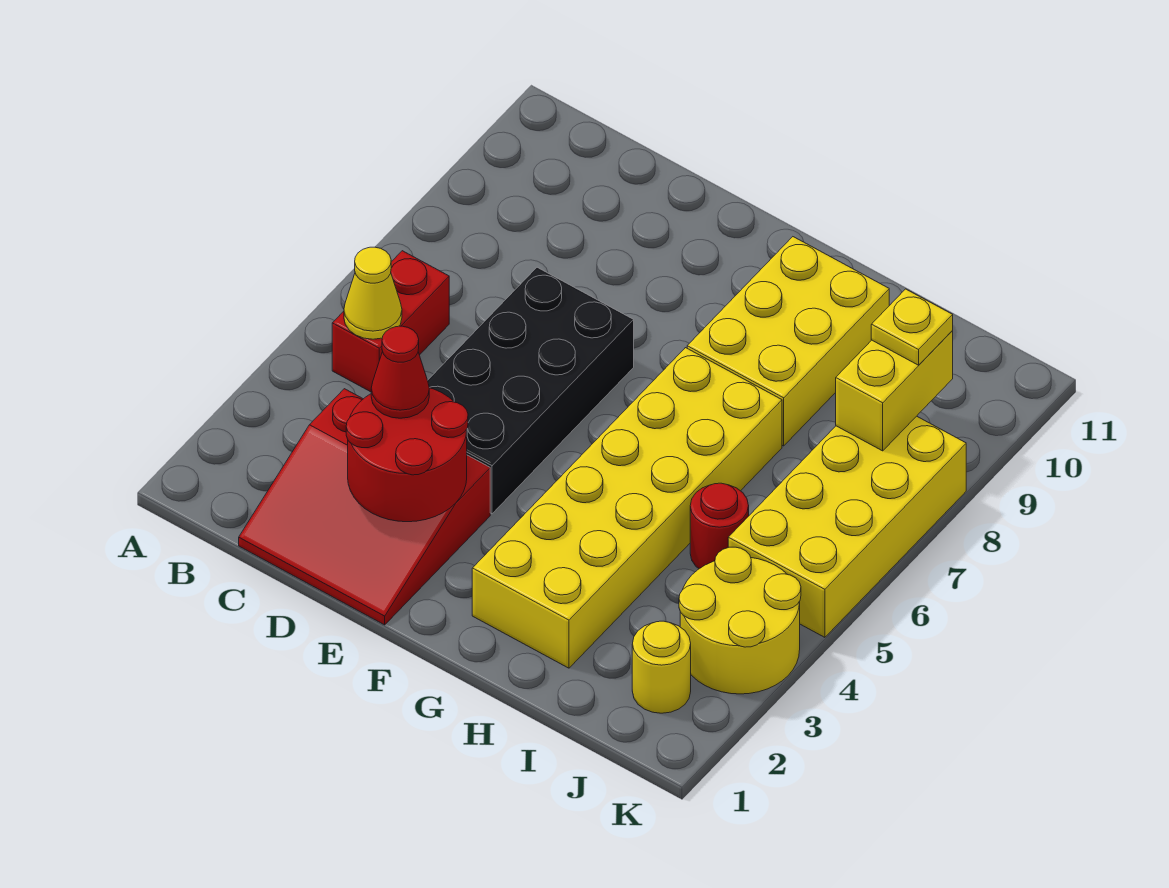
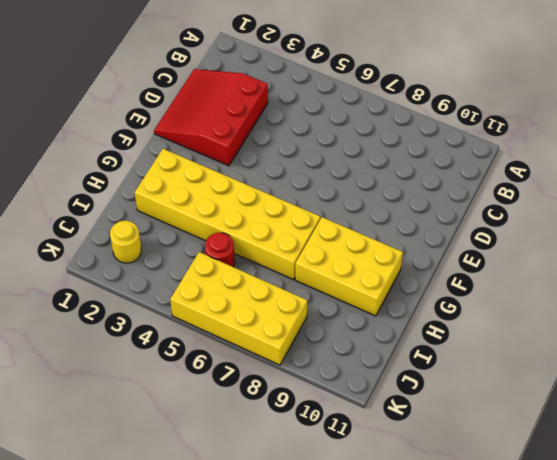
none -> red 1x2 brick [332,251,449,392]
none -> black 2x4 brick [428,267,634,514]
none -> yellow 2x2 round brick [679,547,801,694]

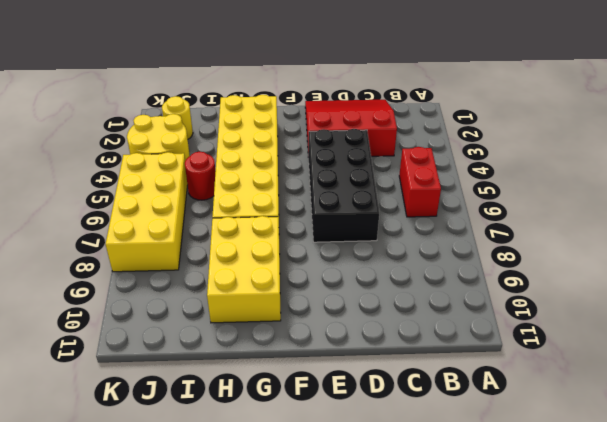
none -> yellow 1x1 cone [344,247,402,339]
none -> red 2x2 round brick [346,388,468,522]
none -> yellow 1x2 brick [836,331,953,451]

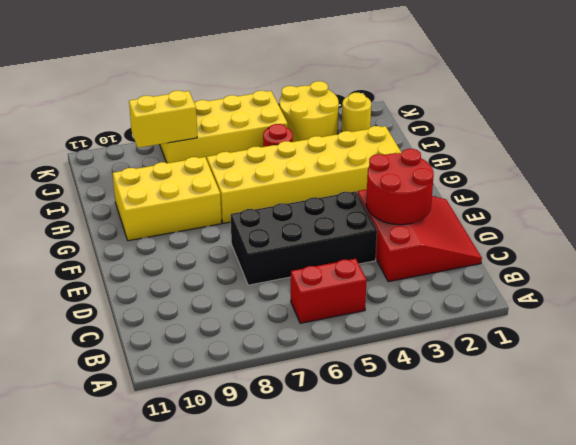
none -> yellow 1x1 cone [344,247,402,339]
none -> red 1x1 cone [371,326,429,418]
none -> yellow 1x1 plate [871,289,953,365]

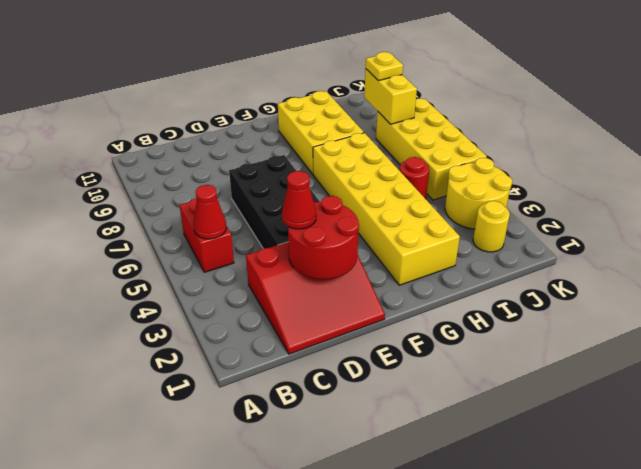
red 1x1 cone [193,185,226,239] -> yellow 1x1 cone [344,247,402,339]

